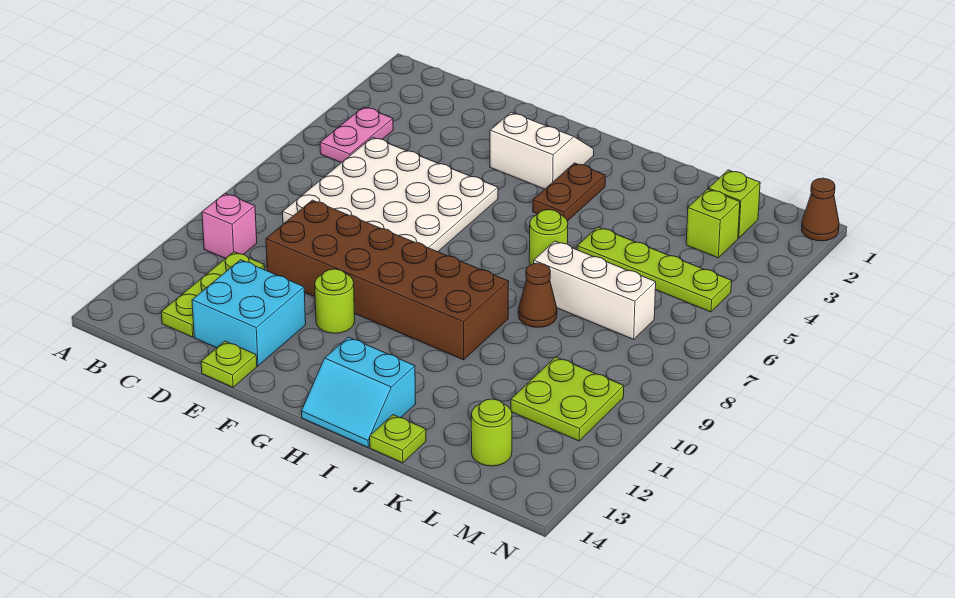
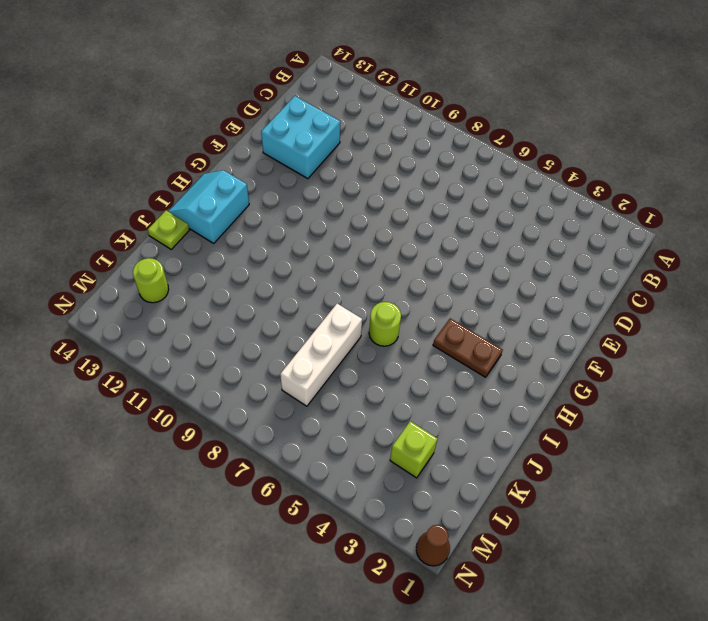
none -> pink 1x2 plate [320,107,393,163]
none -> pink 1x1 brick [202,193,257,259]
none -> white 4x4 plate [283,137,498,252]

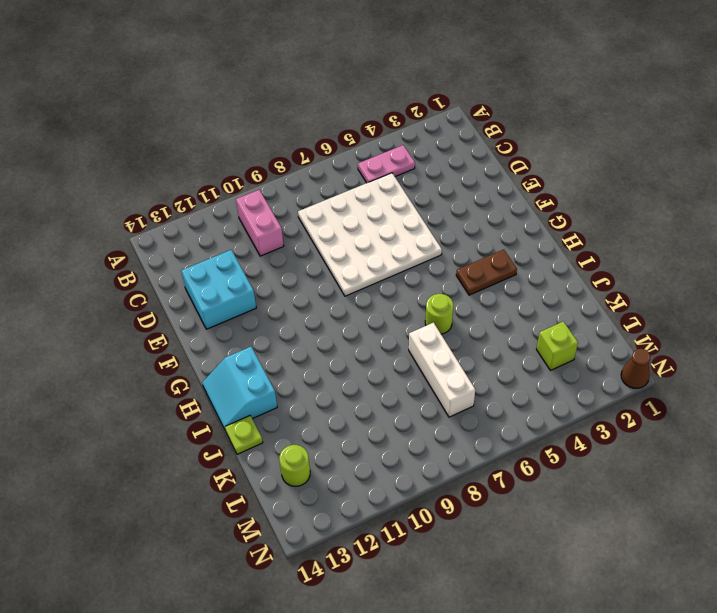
pink 1x2 brick [236,190,284,256] -> pink 1x1 brick [202,193,257,259]
none -> lime 1x3 plate [161,252,265,337]
none -> brown 2x6 brick [266,200,509,360]
none -> lime 1x1 plate [201,341,257,387]

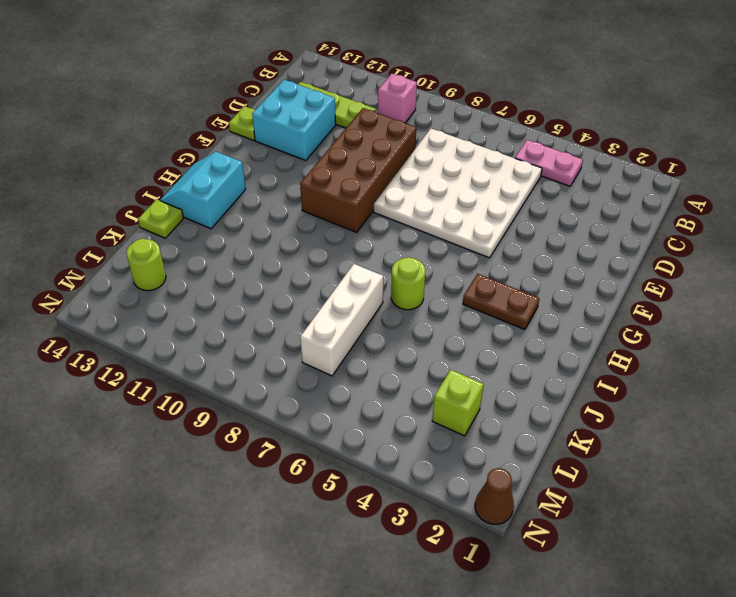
brown 2x4 brick [300,108,417,232] -> brown 2x6 brick [266,200,509,360]
none -> white 2x2 slope [490,112,594,189]
none -> lime 1x1 round brick [315,269,355,333]
none -> lime 1x4 plate [577,227,732,312]

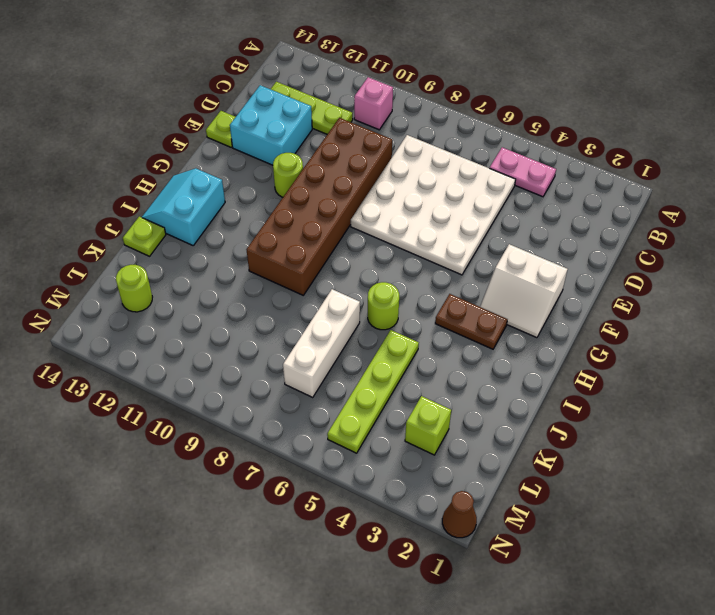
white 2x2 slope [480,244,568,338] -> white 2x2 slope turned to [490,112,594,189]
none -> brown 1x1 cone [518,263,557,327]
none -> lime 1x1 brick [709,170,760,238]
none -> lime 2x2 plate [511,357,624,441]

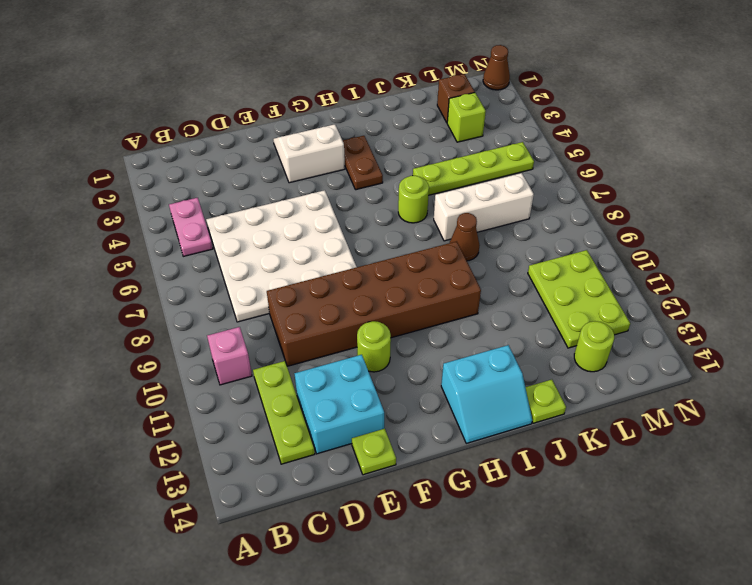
brown 1x1 brick [437,74,475,122] -> lime 1x1 brick [709,170,760,238]
lime 2x3 plate [528,250,630,348] -> lime 2x2 plate [511,357,624,441]

